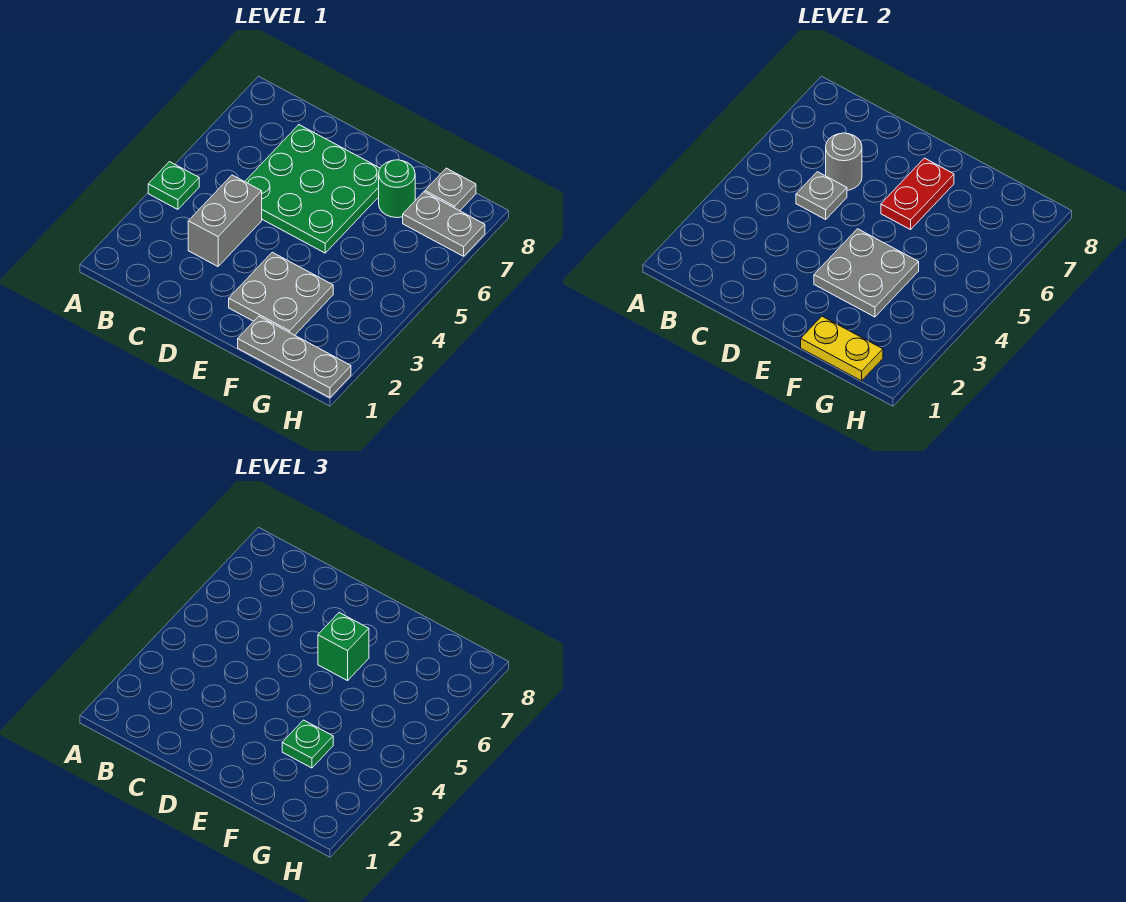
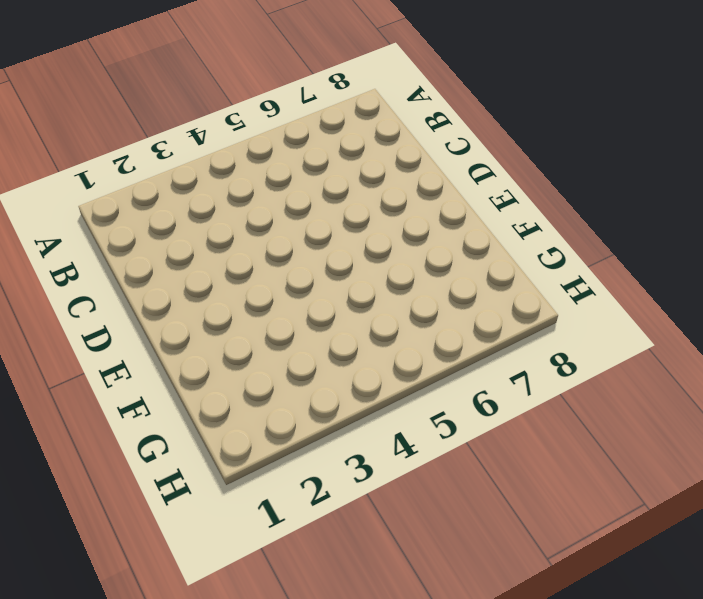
none -> green 1x1 plate [148,162,199,209]
none -> grey 1x2 brick [188,175,262,266]
none -> green 3x3 plate [245,125,380,253]

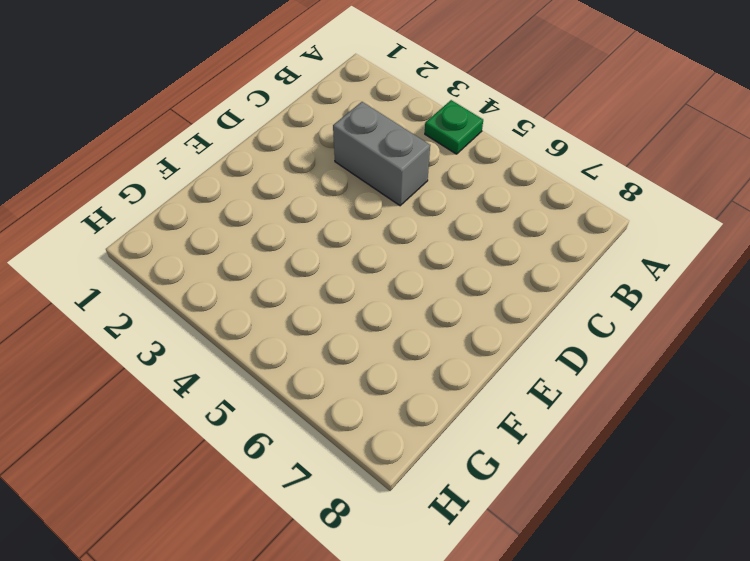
none -> green 3x3 plate [245,125,380,253]
none -> grey 2x2 plate [229,252,333,335]
none -> grey 1x3 plate [238,316,351,398]

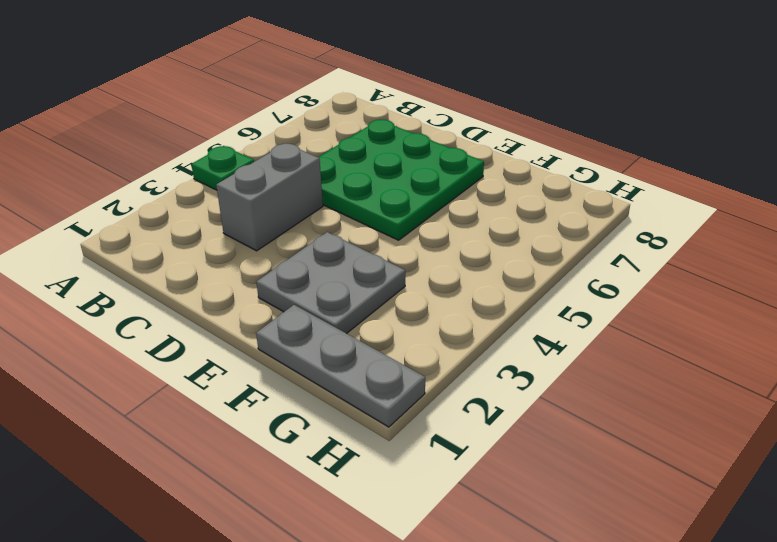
none -> green 1x1 round brick [379,160,415,218]
none -> grey 1x2 plate [403,192,485,256]
none -> grey 1x1 plate [425,168,476,211]

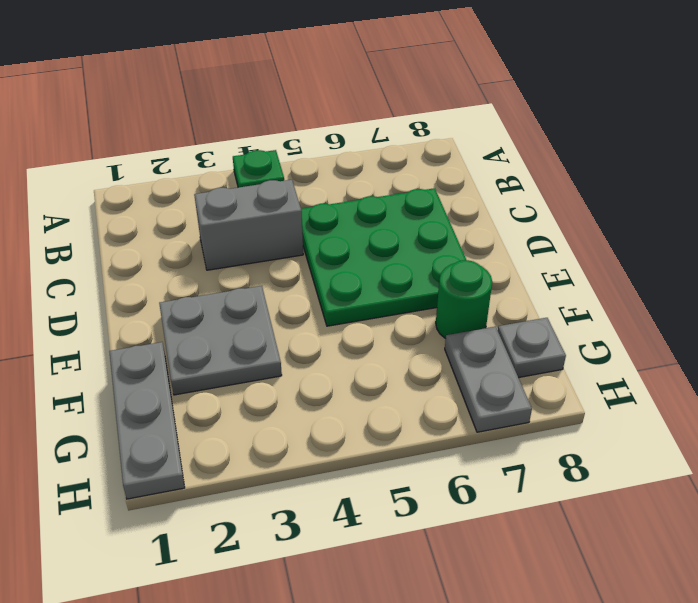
none -> grey 1x1 plate [796,172,847,219]
none -> grey 1x1 round brick [826,133,862,190]
none -> grey 2x2 plate [814,229,919,317]

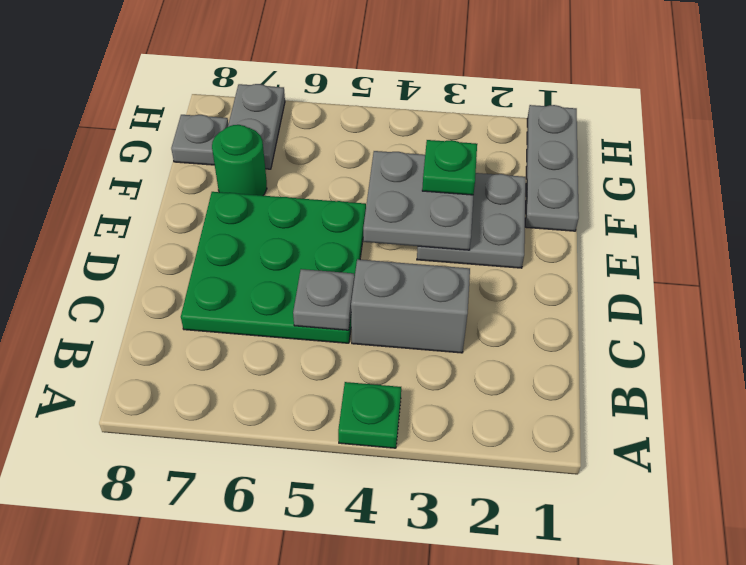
none -> grey 1x1 round brick [826,133,862,190]
none -> red 1x2 plate [881,158,954,230]
none -> yellow 1x2 plate [801,316,883,381]

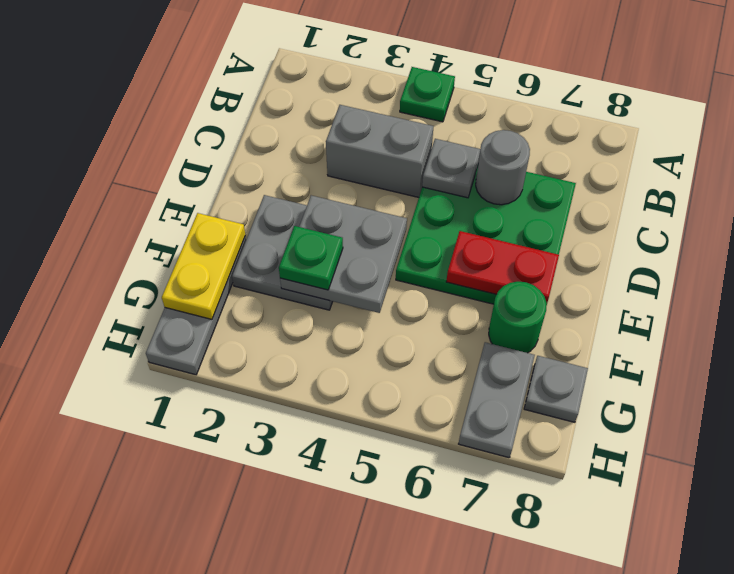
none -> green 1x1 brick [318,613,369,681]

